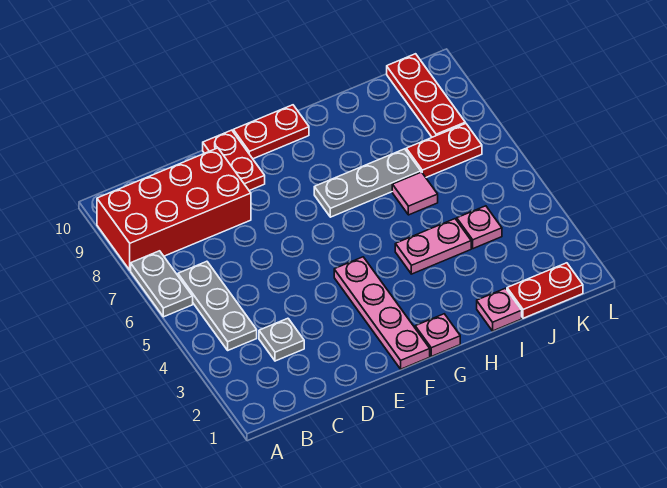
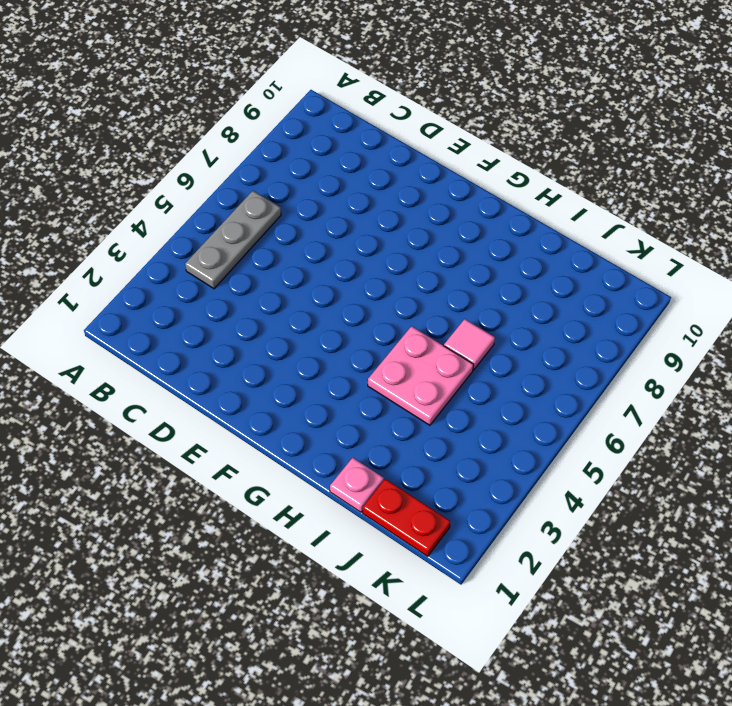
pink 2x2 plate [368,326,473,425] -> pink 1x2 plate [395,219,471,274]
none -> grey 1x2 plate [131,251,193,317]
none -> red 2x4 brick [97,148,251,270]
none -> grey 1x1 plate [259,318,304,361]

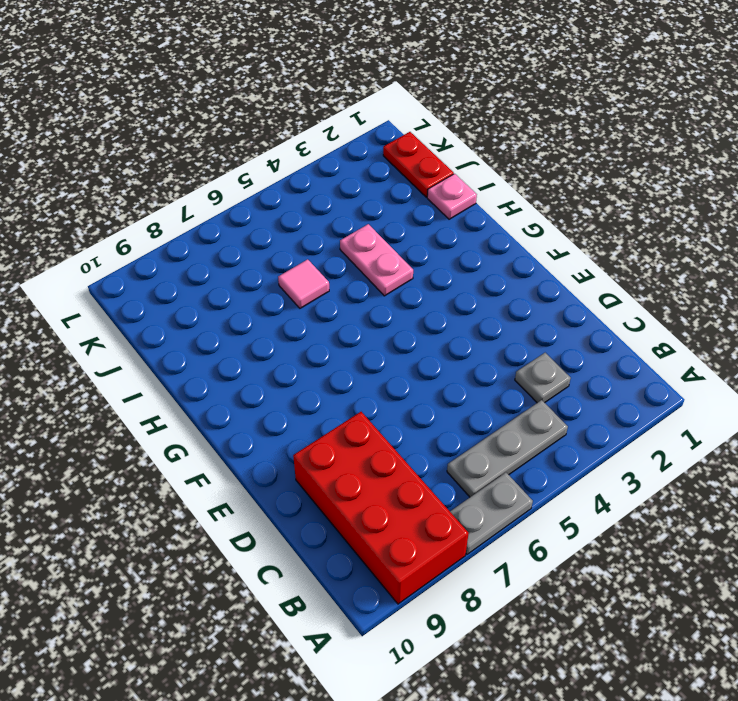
none -> red 1x2 plate [203,130,265,191]
none -> pink 1x4 plate [334,257,430,369]
none -> red 1x2 plate [233,105,309,159]

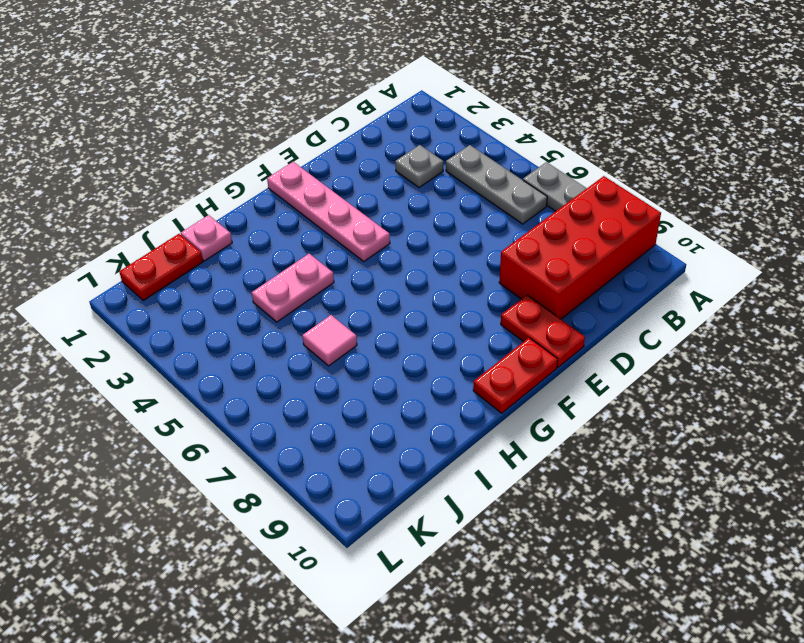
none -> pink 1x1 plate [415,314,460,356]
none -> grey 1x3 plate [314,149,421,217]
none -> pink 1x1 plate [457,206,502,249]

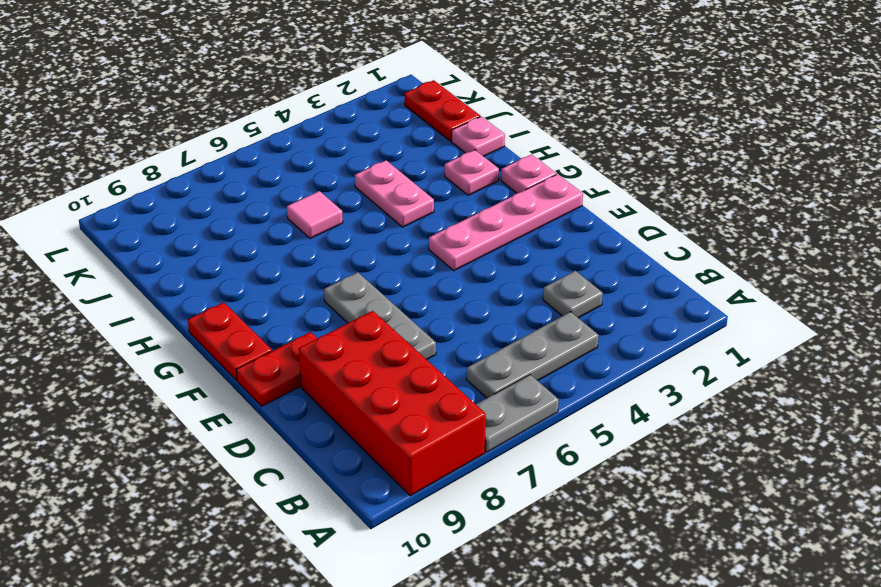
grey 1x3 plate [324,272,436,360] -> grey 1x3 plate moved to [314,149,421,217]
pink 1x1 plate [445,150,499,195] -> pink 1x1 plate moved to [457,206,502,249]
none -> red 1x2 plate [406,123,482,177]
none -> red 1x3 plate [387,54,465,137]

